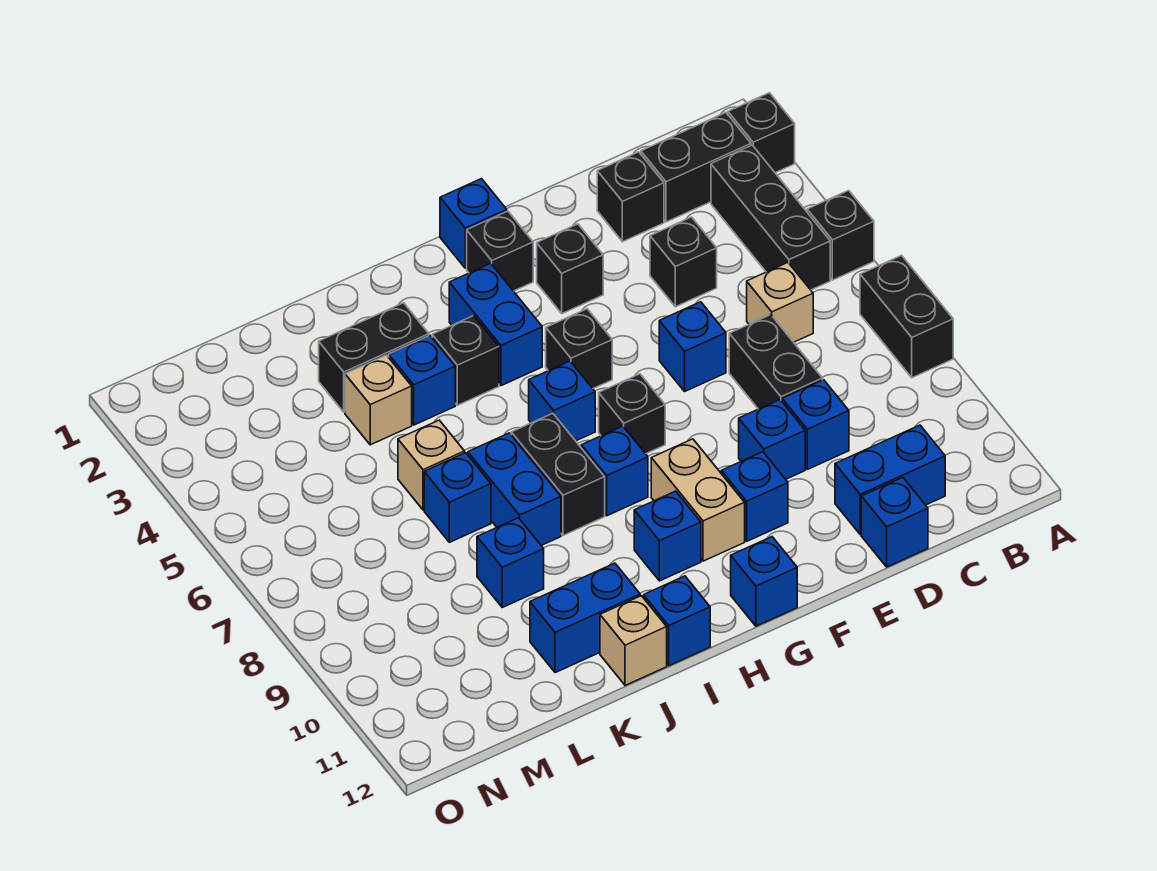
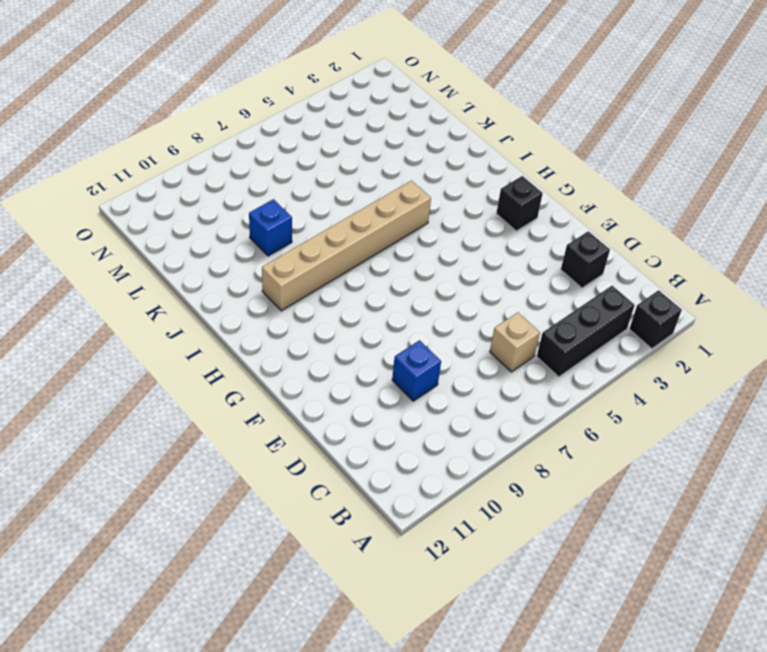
tan 1x6 brick [262,181,431,311] -> black 1x2 brick [511,413,605,536]
none -> black 1x1 brick [807,190,874,280]
none -> black 1x2 brick [860,256,953,378]
none -> black 1x2 brick [641,113,751,222]
none -> blue 1x2 brick [835,425,945,534]

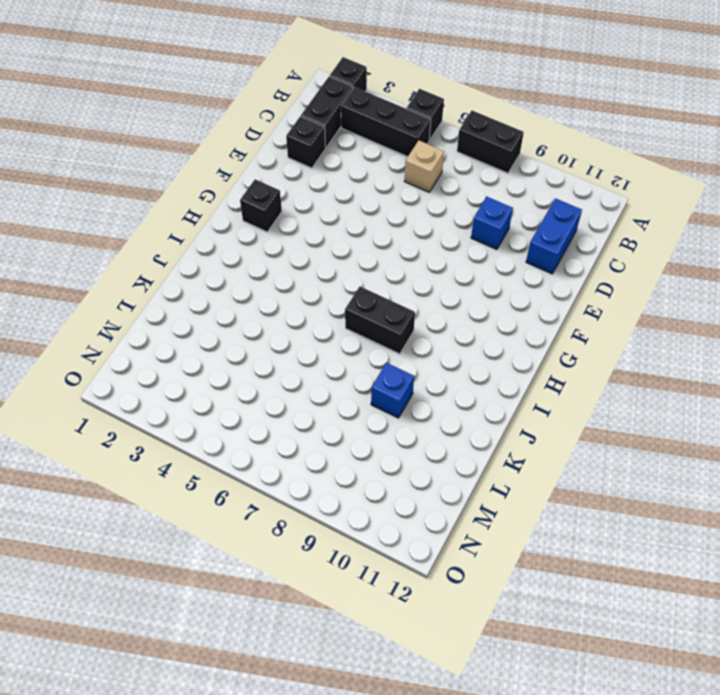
none -> black 1x1 brick [650,217,717,307]
none -> black 1x2 brick [729,315,822,409]
none -> blue 1x1 brick [861,477,928,567]
none -> blue 1x1 brick [659,302,726,391]

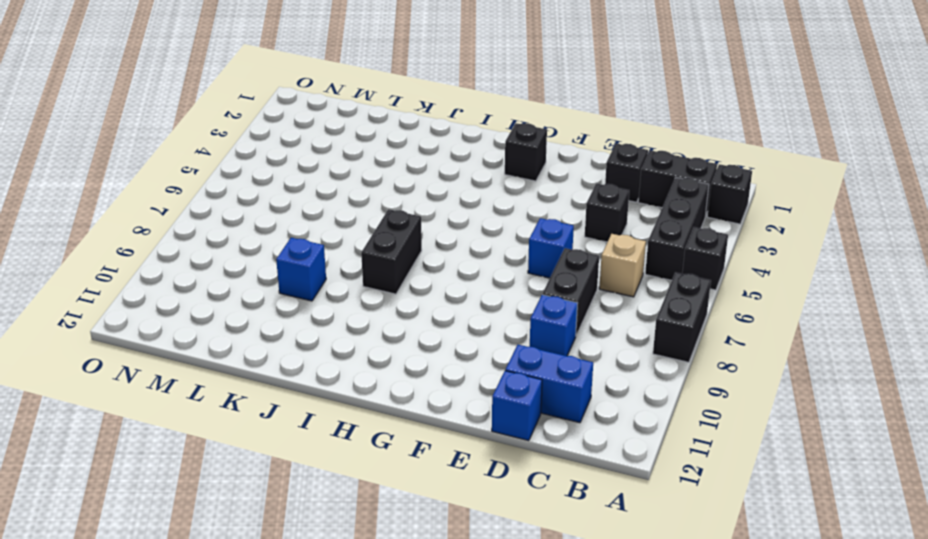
none -> blue 1x1 brick [739,400,805,479]
none -> black 1x1 brick [537,224,603,313]
none -> blue 1x1 brick [721,452,788,541]
none -> blue 1x1 brick [440,179,507,268]

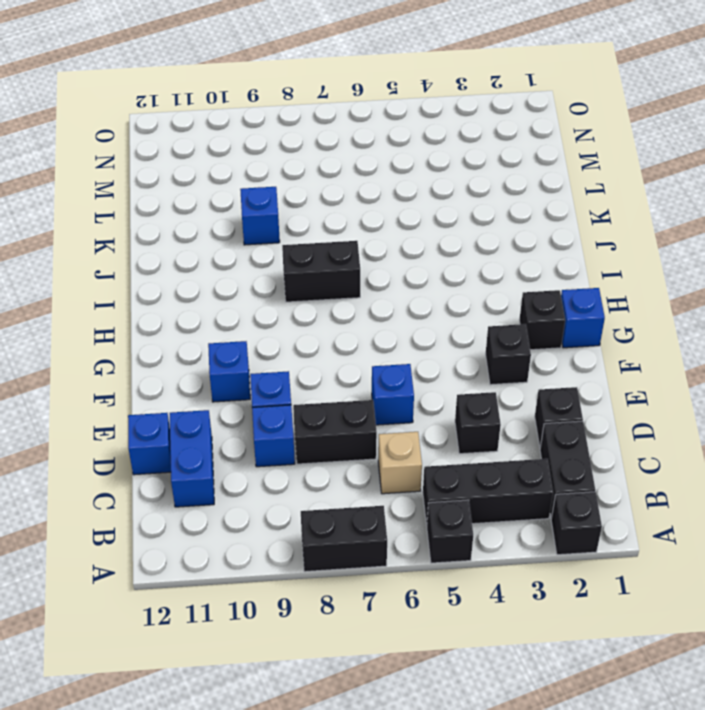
none -> black 1x1 brick [546,309,612,388]
none -> black 1x1 brick [599,374,665,454]
none -> tan 1x2 brick [651,439,745,561]
none -> blue 1x1 brick [731,537,797,626]

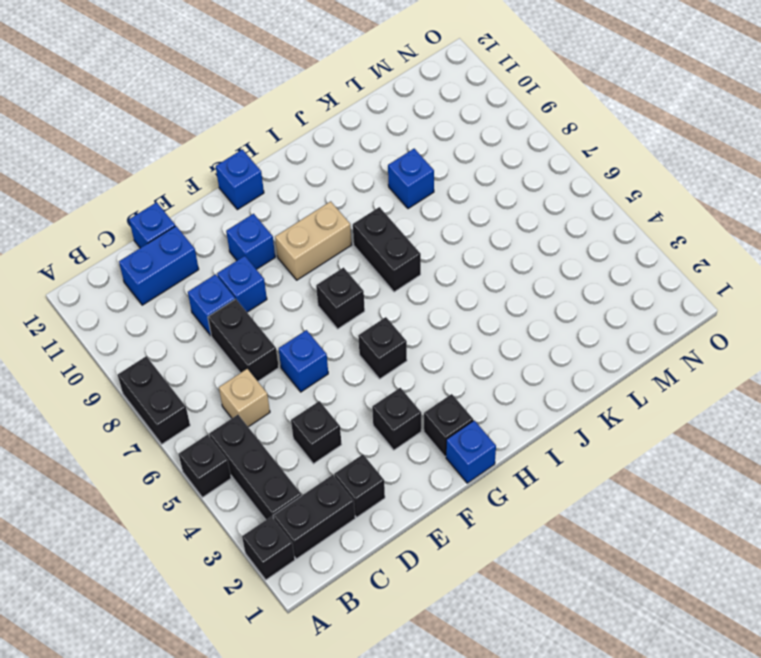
tan 1x2 brick [275,201,351,280] -> tan 1x2 brick turned to [651,439,745,561]
none -> blue 1x2 brick [449,263,542,386]
none -> blue 1x1 brick [529,361,595,441]
none -> blue 1x1 brick [581,426,648,516]
none -> blue 1x1 brick [634,491,701,581]

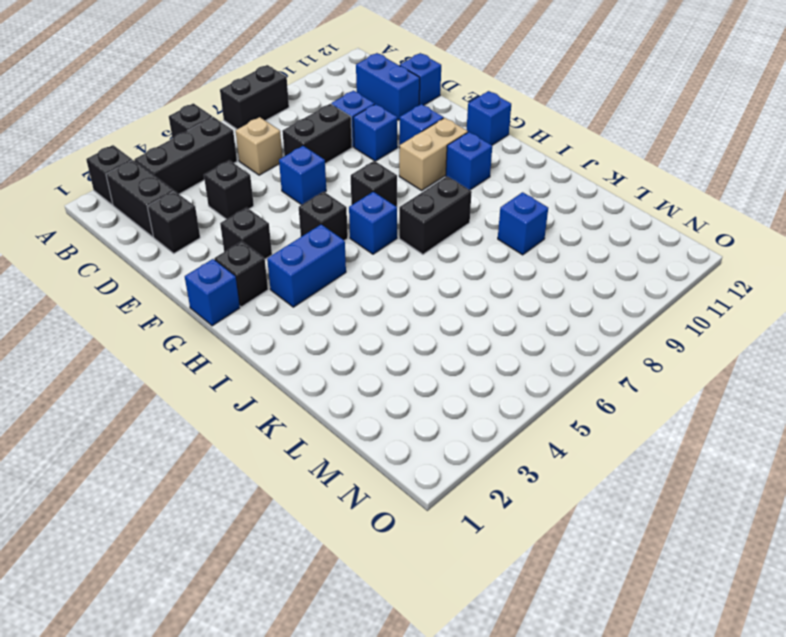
none -> blue 1x1 brick [581,426,648,516]
none -> black 1x1 brick [432,316,499,405]
none -> blue 1x1 brick [644,576,710,666]
none -> black 1x2 brick [319,303,429,412]

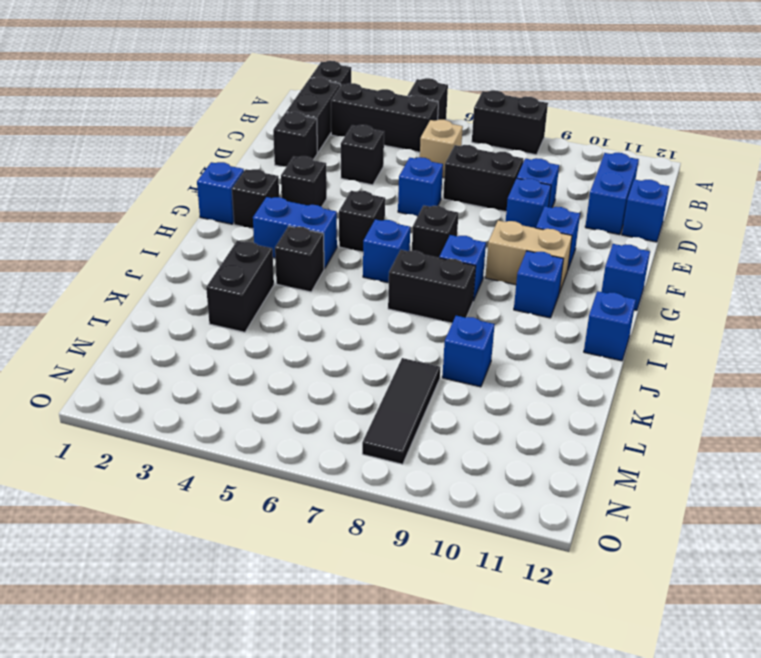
black 1x3 tile [362,358,440,464] -> none
none -> blue 1x1 brick [389,336,455,425]
none -> blue 1x2 brick [468,433,561,545]
none -> blue 1x2 brick [530,563,640,673]
none -> tan 1x1 brick [600,596,667,685]

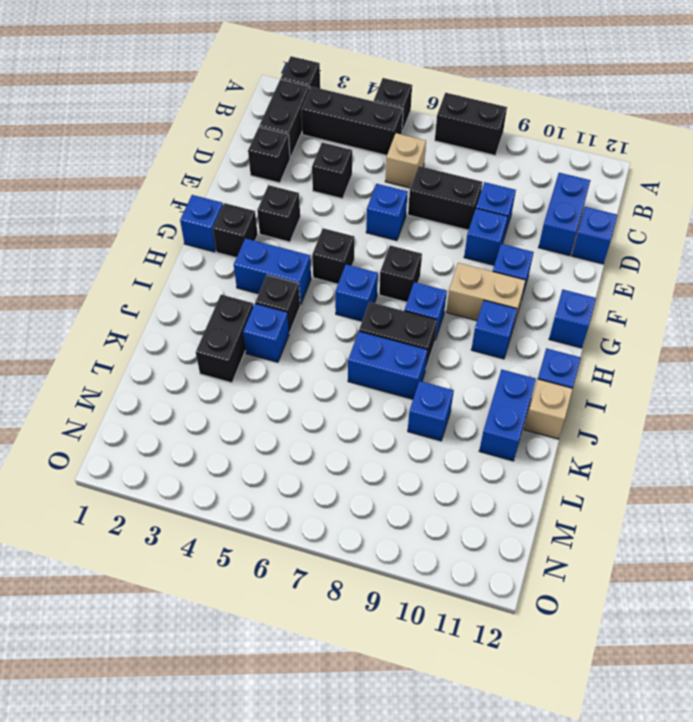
none -> tan 1x1 brick [345,355,412,445]
none -> tan 1x1 brick [398,420,465,510]
none -> blue 1x1 brick [424,453,491,542]

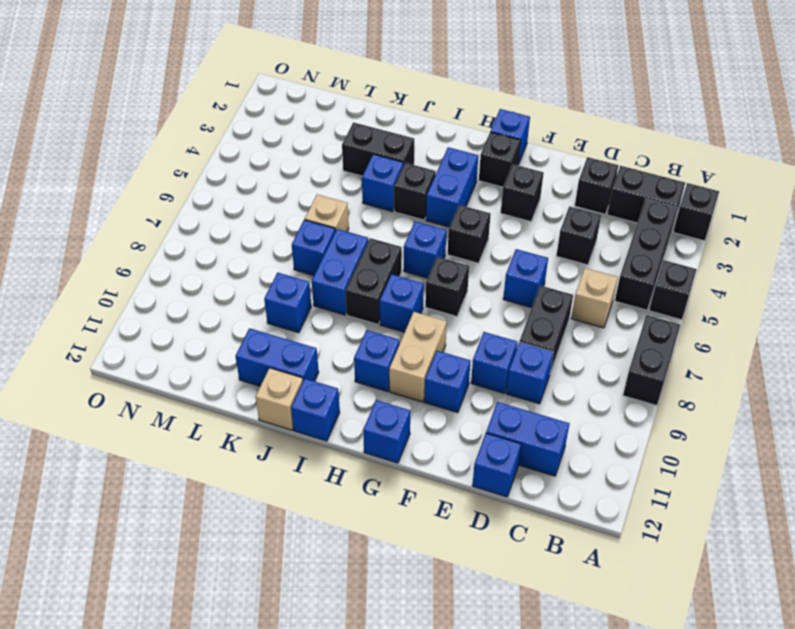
none -> tan 1x1 brick [345,355,412,445]

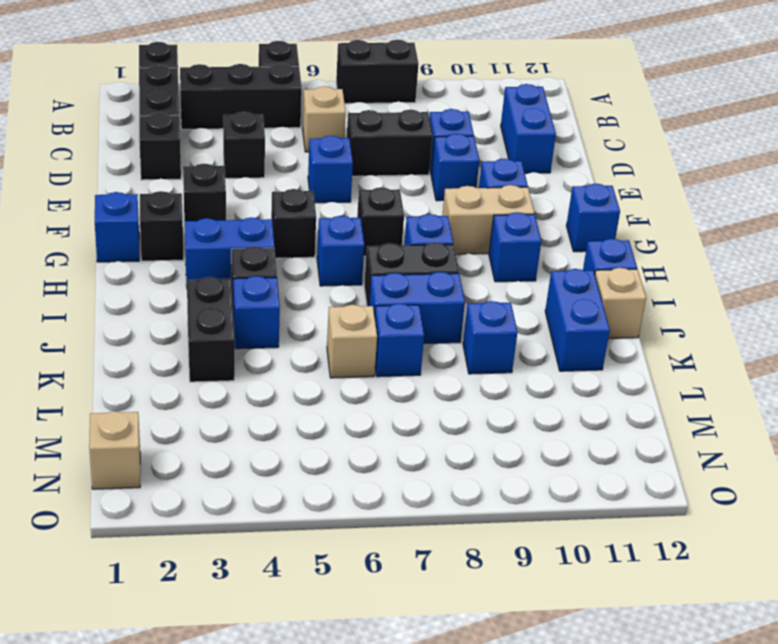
tan 1x1 brick [89,411,140,489] -> tan 1x1 brick moved to [345,355,412,445]
none -> blue 1x1 brick [861,477,928,567]

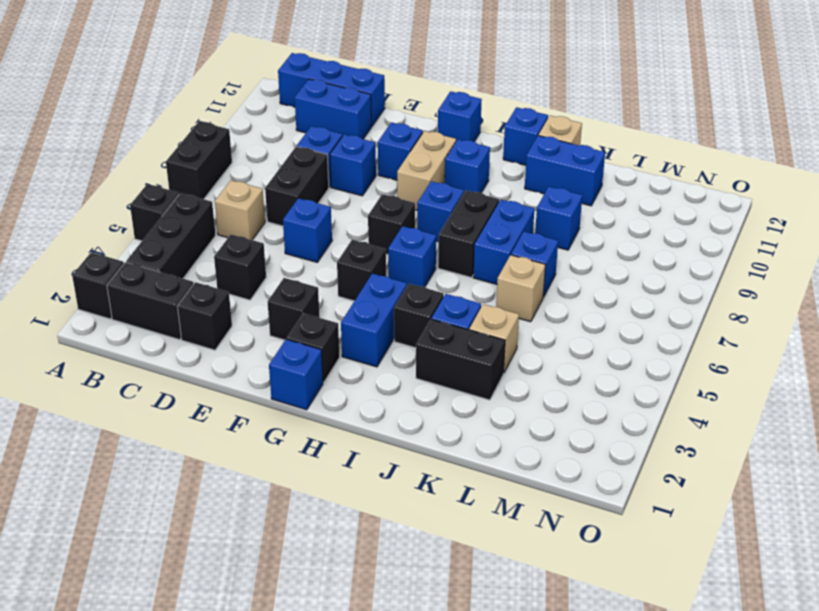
blue 1x3 brick [278,53,385,127] -> blue 1x1 brick [861,477,928,567]

